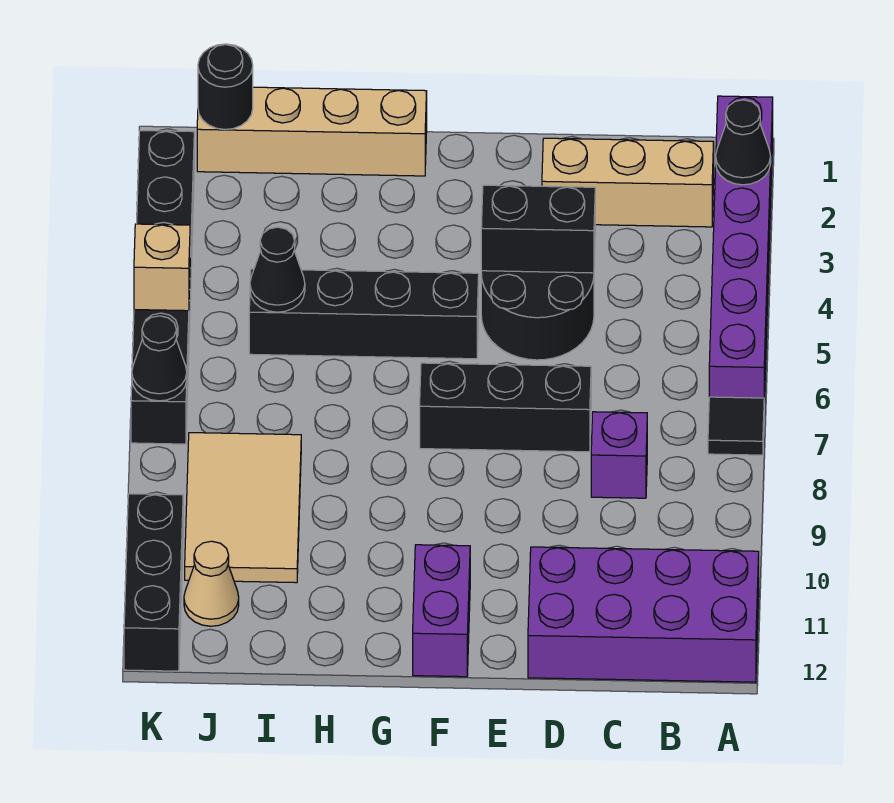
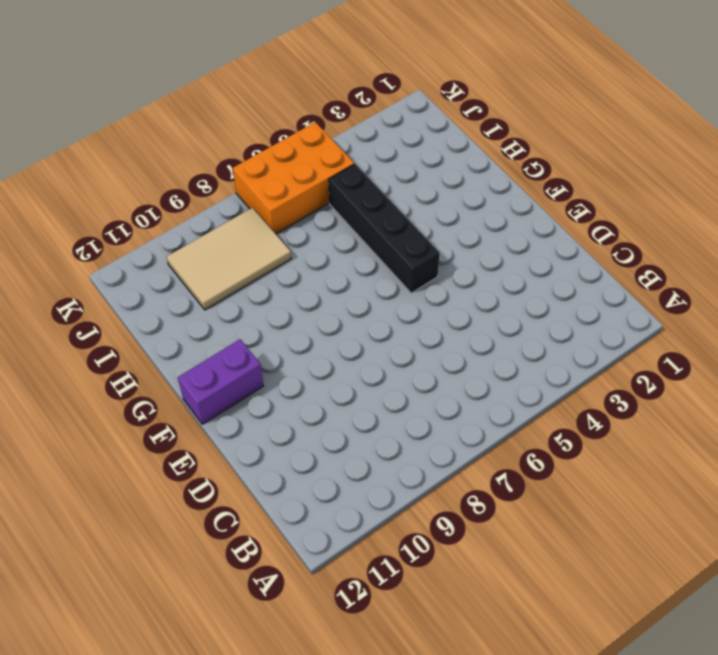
orange 2x3 brick [233,122,354,234] -> black 1x6 brick [131,131,194,444]
none -> purple 1x6 brick [709,96,773,403]
none -> black 1x1 tile [708,397,764,455]
none -> purple 2x4 brick [528,547,759,682]

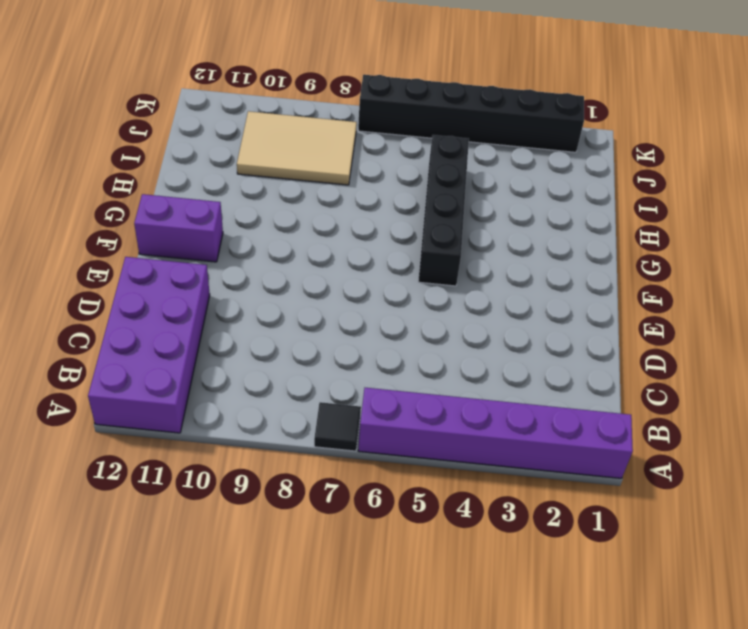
none -> tan 1x3 brick [542,138,714,227]
none -> purple 1x1 brick [591,412,647,498]
none -> black 2x2 round brick [481,271,594,360]

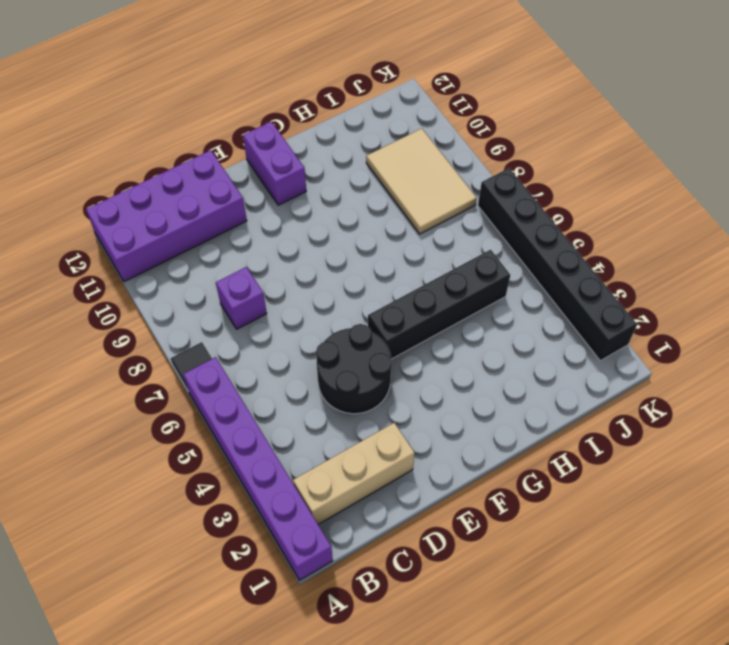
none -> black 1x3 brick [420,363,591,452]
none -> tan 1x4 brick [197,87,427,176]
none -> tan 1x1 cone [184,541,239,626]

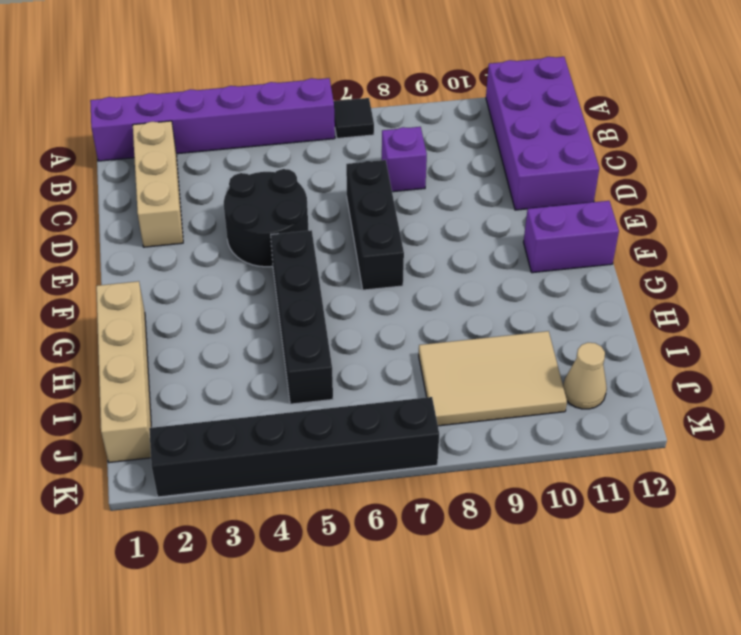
none -> black 1x3 brick [124,494,183,671]
none -> black 1x1 cone [716,100,771,185]
none -> black 1x2 brick [481,185,595,273]

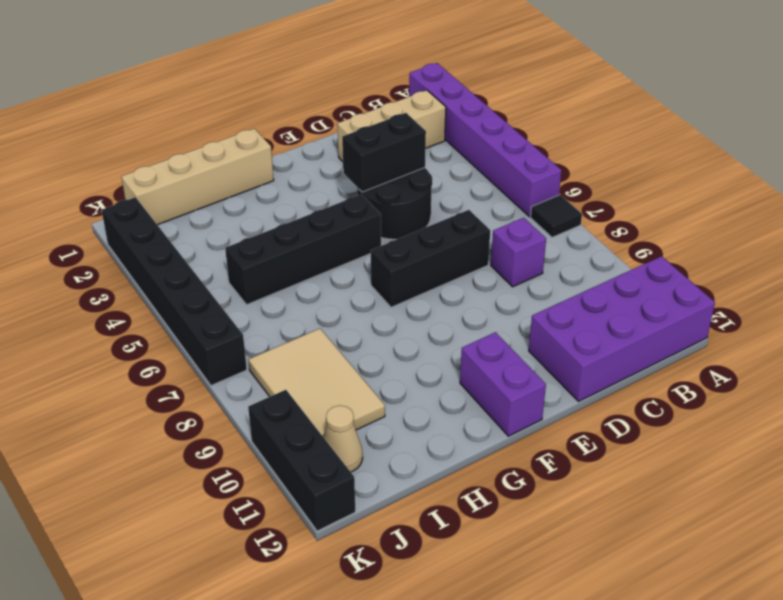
none -> black 1x1 cone [716,100,771,185]
none -> black 1x1 cone [250,227,305,312]
none -> black 1x1 round brick [198,44,253,130]

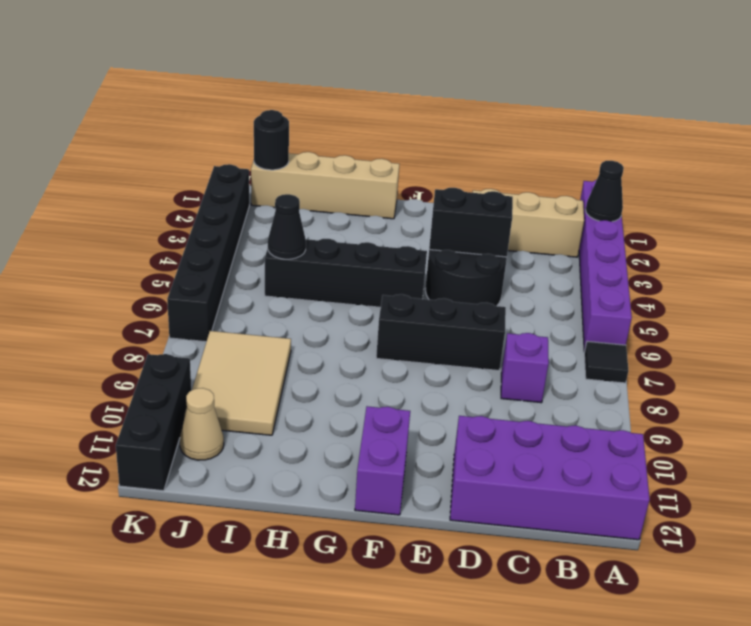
none -> tan 1x1 brick [134,224,190,311]
none -> black 1x1 cone [132,316,187,401]

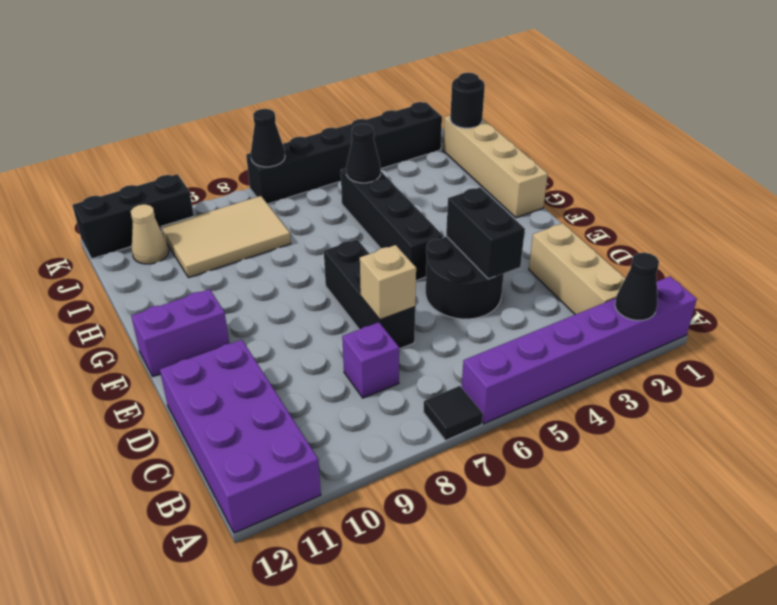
tan 1x1 brick [360,245,416,320] -> tan 1x1 brick moved to [134,224,190,311]

